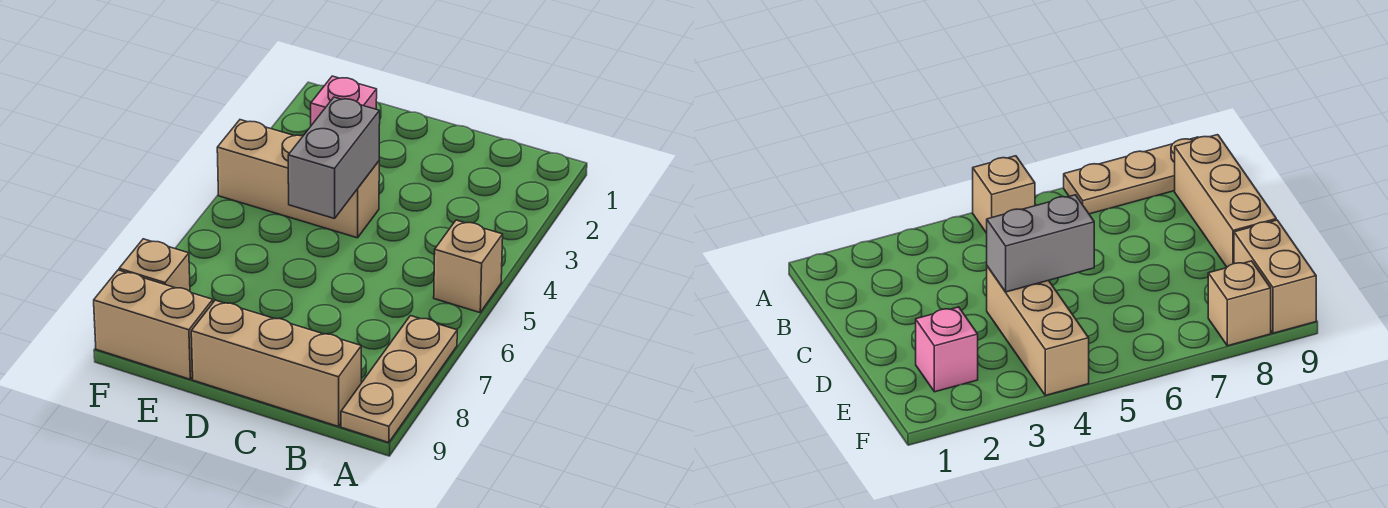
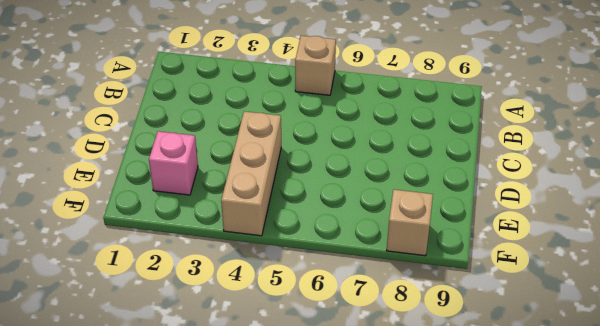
none -> tan 1x3 plate [341,316,457,443]
none -> tan 1x3 brick [191,300,361,427]

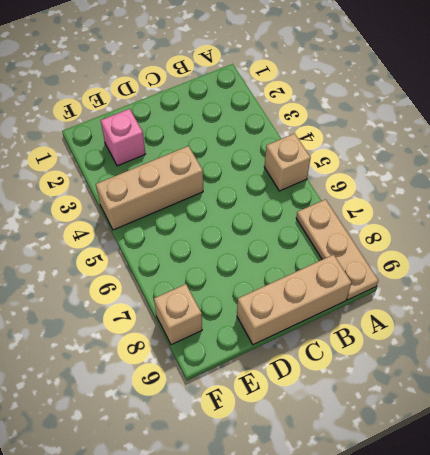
none -> tan 1x2 brick [94,270,213,379]
none -> grey 1x2 brick [288,97,380,219]

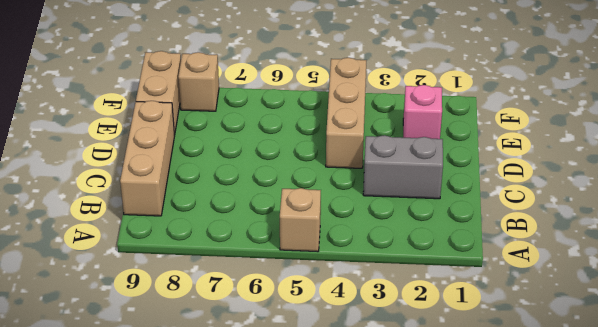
grey 1x2 brick [363,135,443,199] -> grey 1x2 brick moved to [288,97,380,219]
none -> tan 1x3 plate [341,316,457,443]

